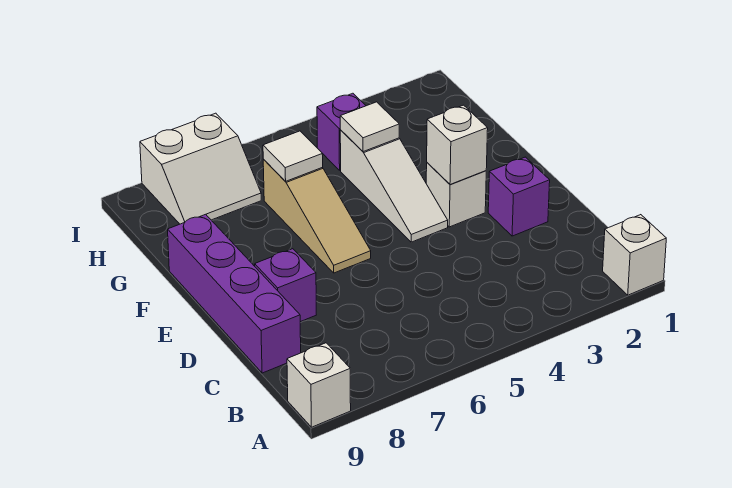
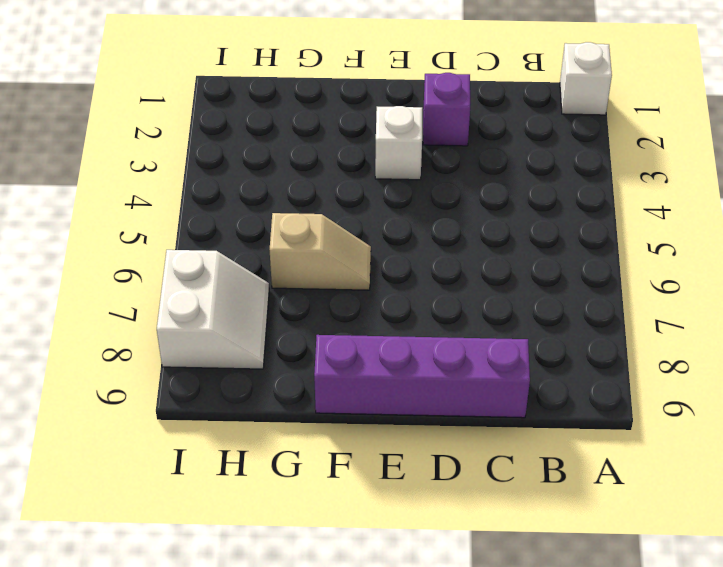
tan 1x2 slope [270,213,371,290] -> tan 1x3 slope [263,160,371,273]
none -> white 1x1 brick [287,343,351,427]
none -> purple 1x1 brick [255,249,316,322]
none -> white 1x3 slope [340,130,448,242]

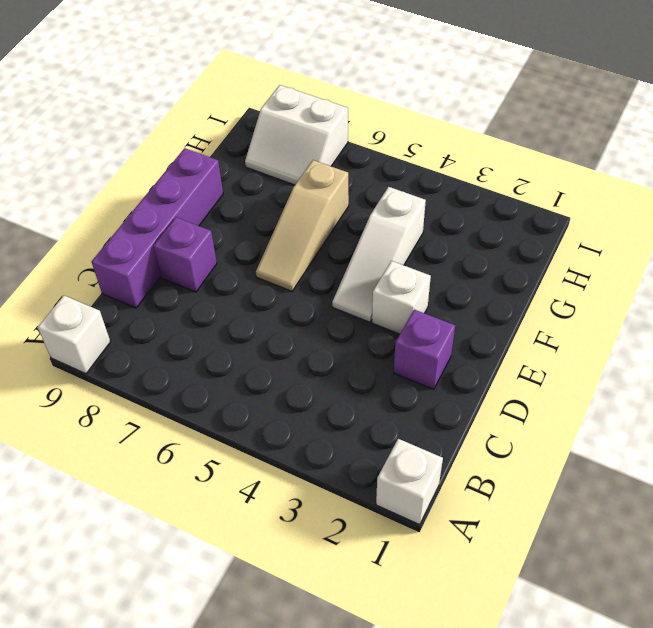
none -> purple 1x1 brick [317,93,366,170]
none -> white 1x1 brick [427,105,488,185]
none -> white 1x1 tile [340,102,399,152]

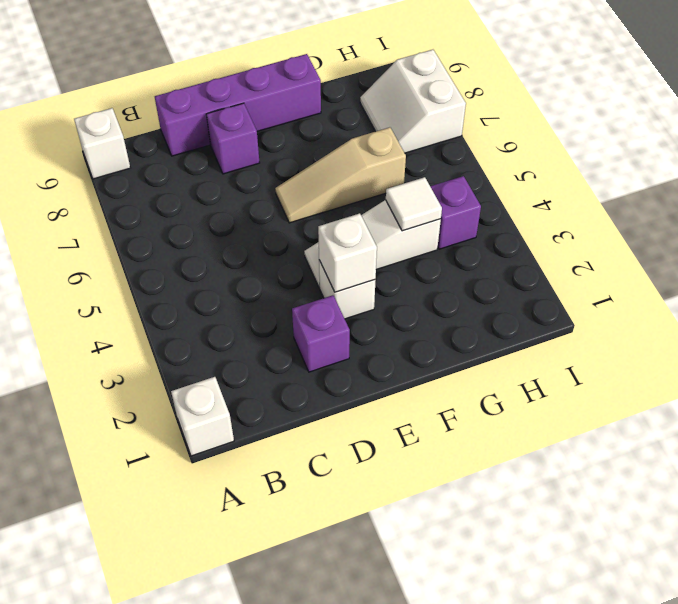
none -> white 1x1 tile [263,131,323,181]

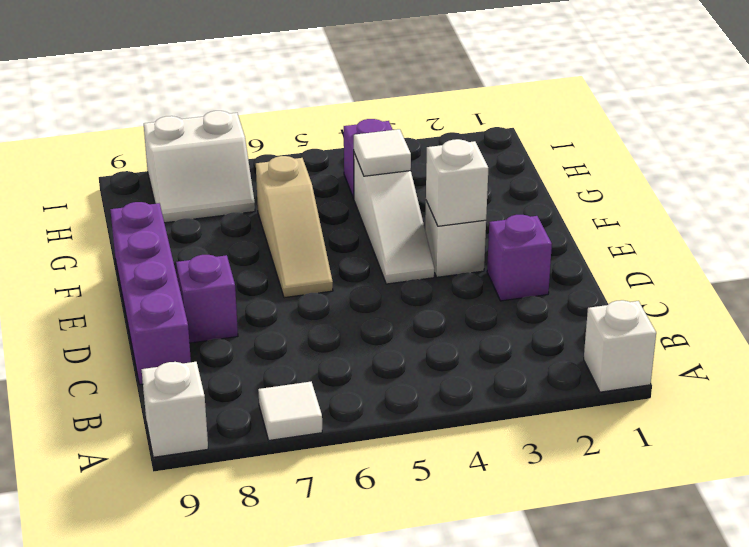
white 1x1 tile [258,382,322,440] -> white 1x1 tile moved to [263,131,323,181]

